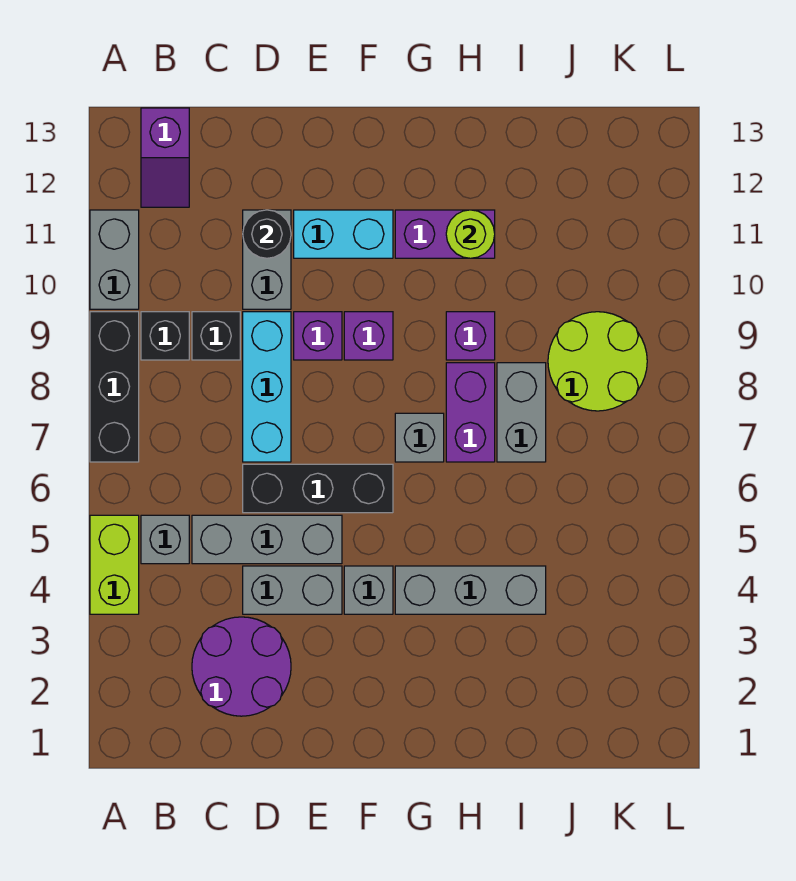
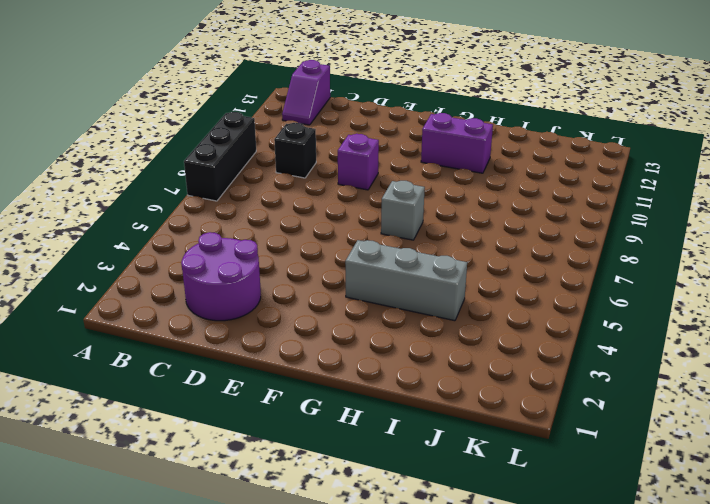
none -> lime 1x2 brick [90,515,139,614]
none -> grey 1x2 brick [90,210,139,309]
none -> grey 1x1 brick [141,515,189,564]

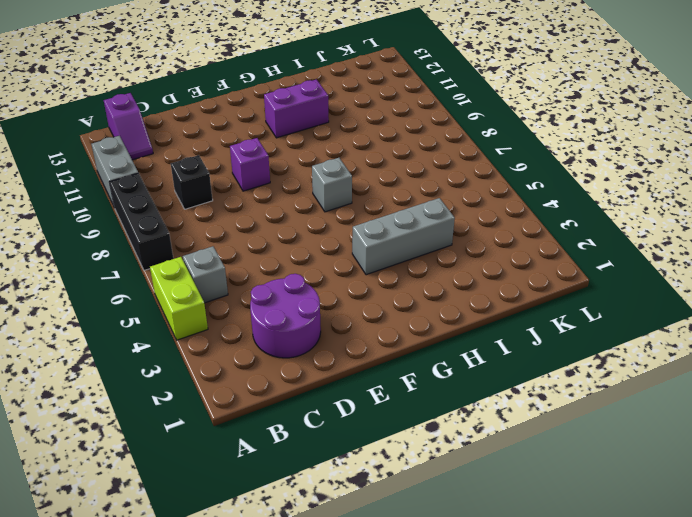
none -> black 1x1 brick [141,312,189,360]
none -> grey 1x3 brick [192,515,342,564]
none -> grey 1x2 brick [243,566,342,614]

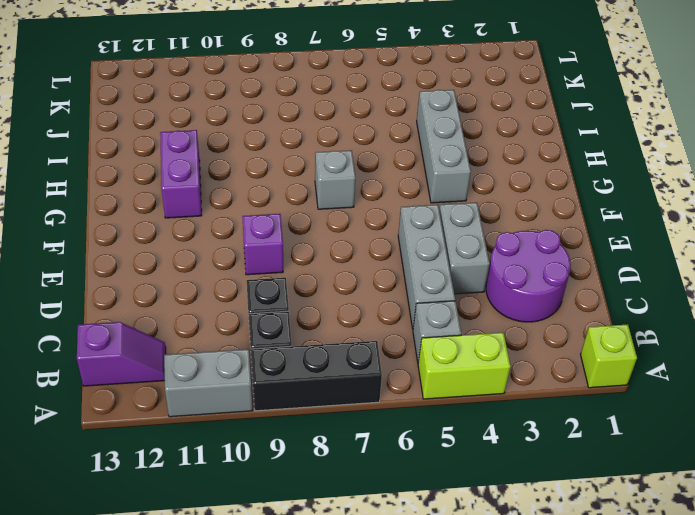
lime 1x1 brick [581,324,637,388] -> none
none -> black 1x3 brick [243,464,393,513]
none -> cyan 1x3 brick [243,312,291,462]
none -> grey 1x2 brick [243,210,291,309]

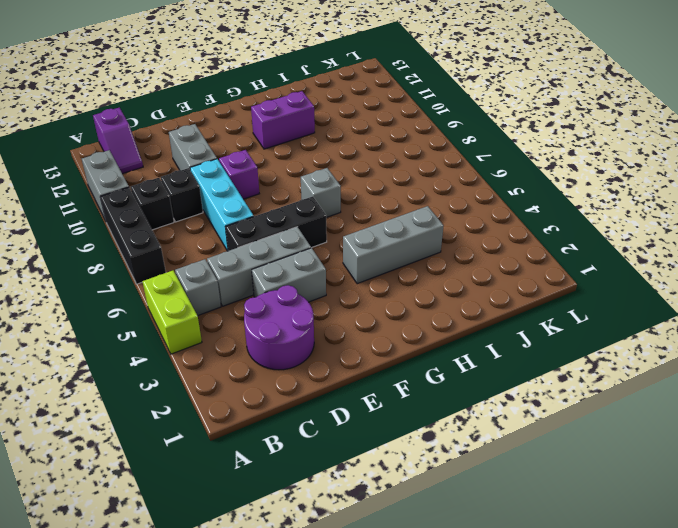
none -> cyan 1x2 brick [294,210,393,258]
none -> grey 1x1 brick [344,566,393,614]
none -> purple 1x1 brick [344,312,393,360]

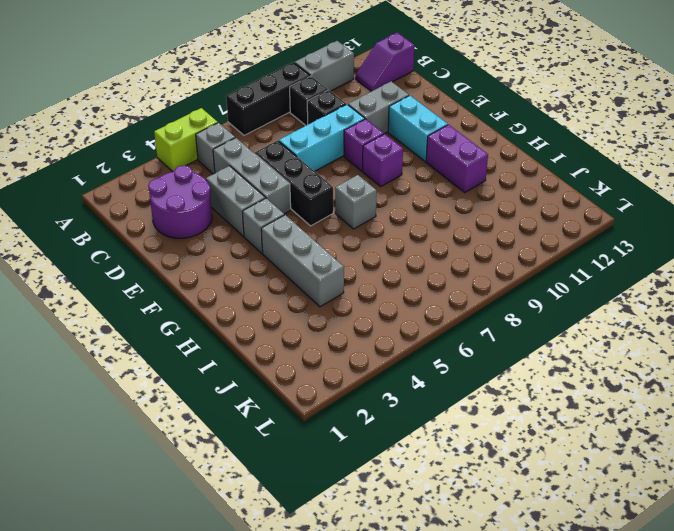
none -> purple 1x2 brick [446,363,495,462]
none -> purple 1x1 brick [446,312,495,360]
none -> grey 1x2 brick [497,363,546,462]

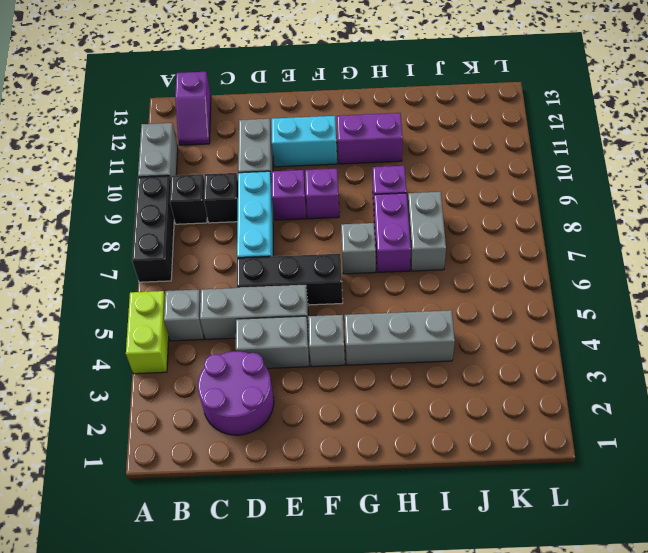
none -> lime 2x2 round brick [548,312,647,411]
none -> black 1x1 round brick [243,210,291,258]
none -> lime 1x1 round brick [446,210,495,258]

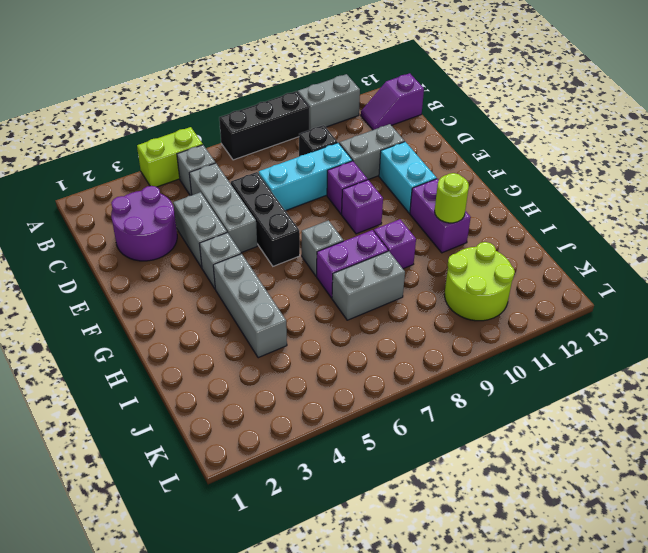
lime 2x2 round brick [445,242,515,321] -> lime 2x2 round brick moved to [548,312,647,411]
none -> black 1x1 brick [141,312,189,360]
none -> black 1x1 round brick [243,210,291,258]

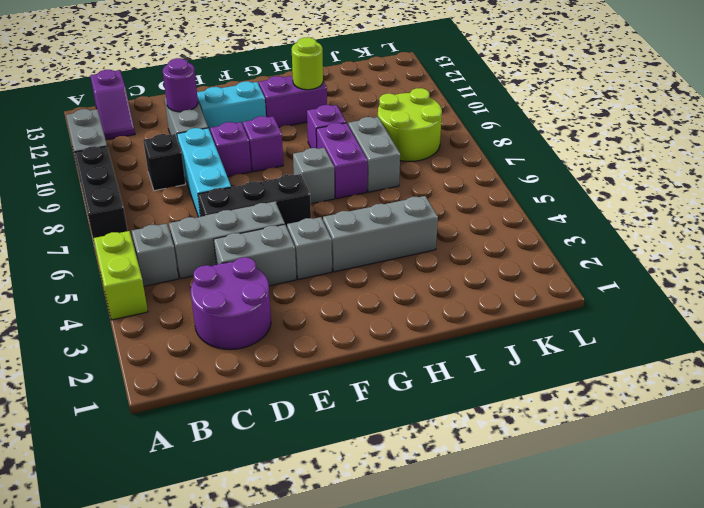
purple 1x1 round brick [163,58,198,112] -> black 1x1 round brick [243,210,291,258]
none -> black 1x1 brick [141,312,189,360]

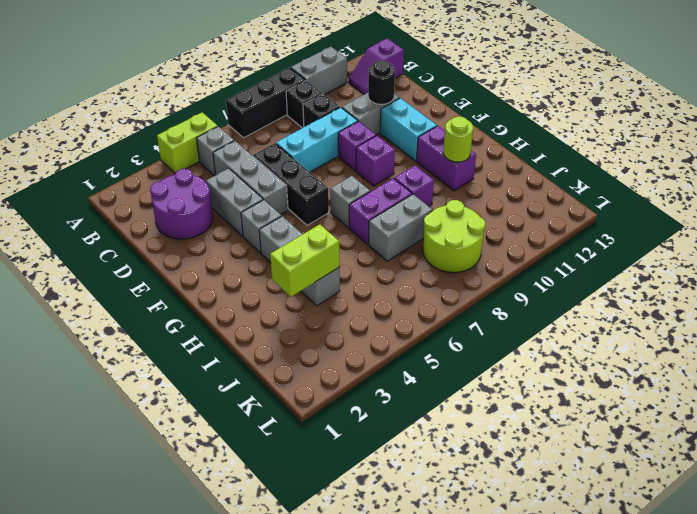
lime 1x2 brick [270,224,340,297] -> none

